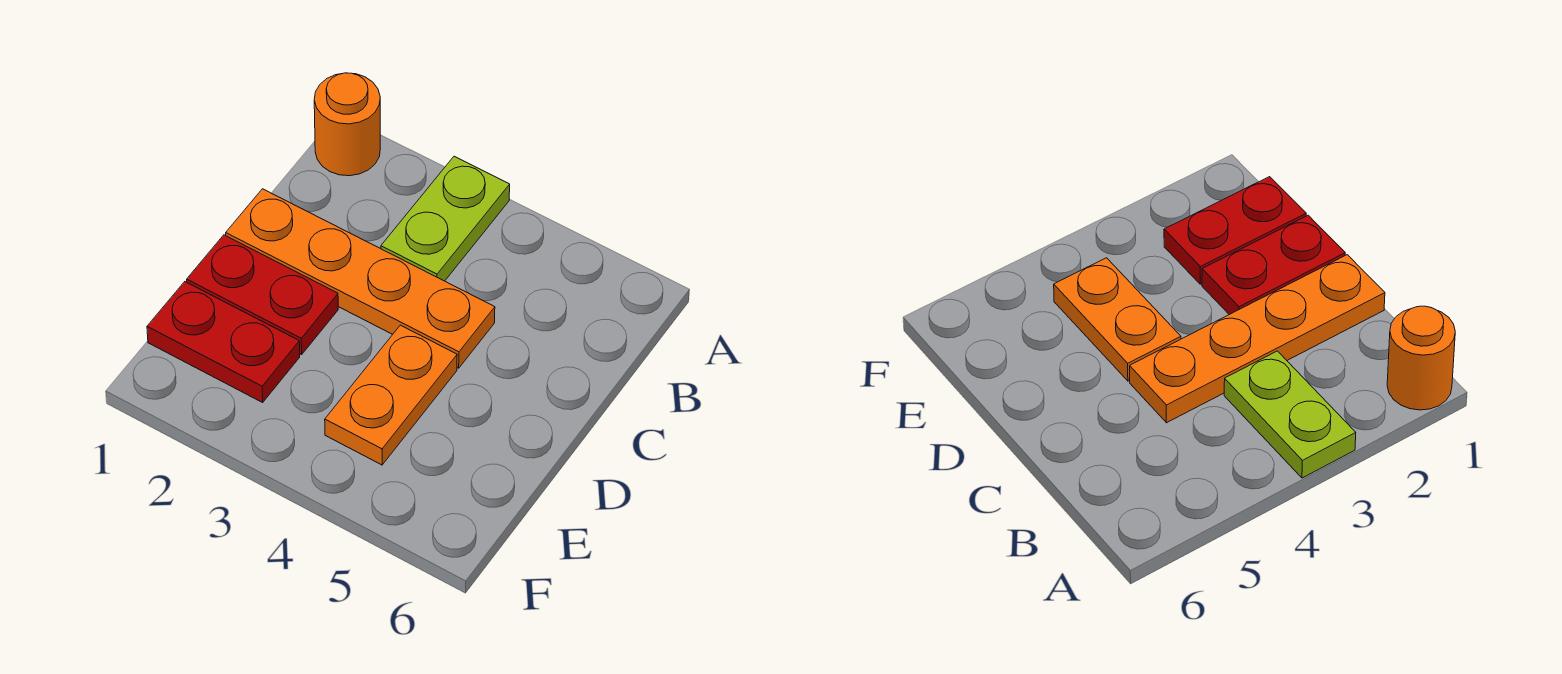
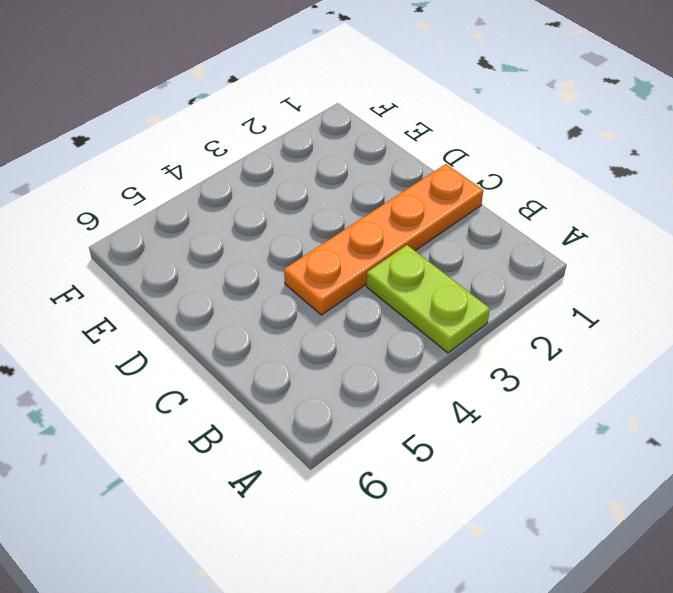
none -> orange 1x1 round brick [314,73,380,176]
none -> red 1x2 plate [187,235,338,355]

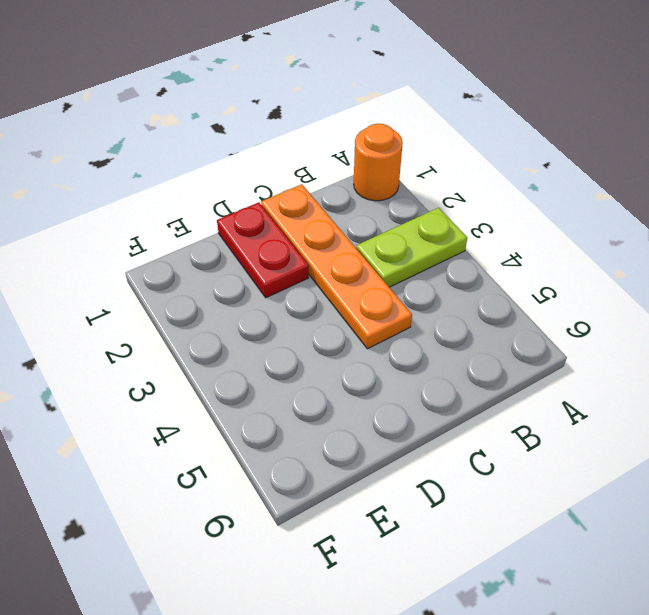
none -> orange 1x2 plate [325,325,457,465]
none -> red 1x2 plate [147,282,300,402]

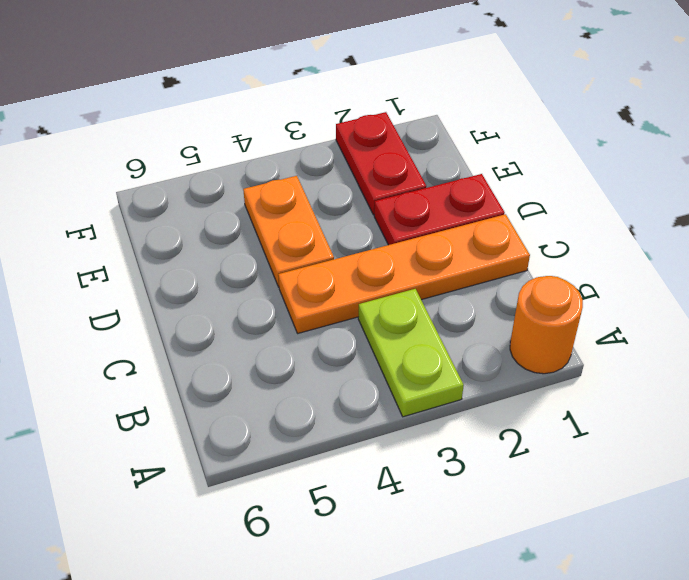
red 1x2 plate [336,112,426,215] -> red 1x2 plate turned to [147,282,300,402]

